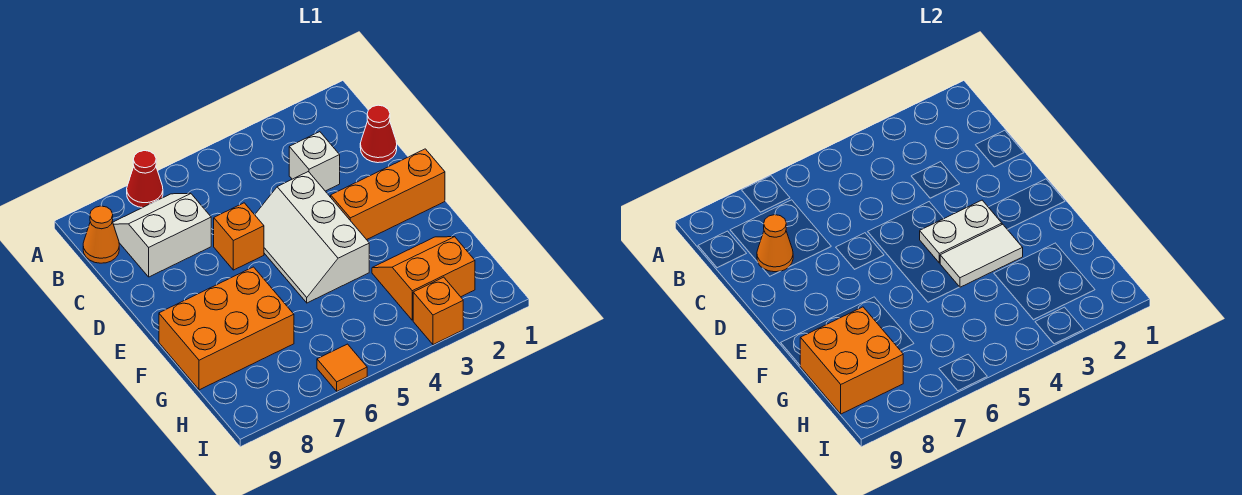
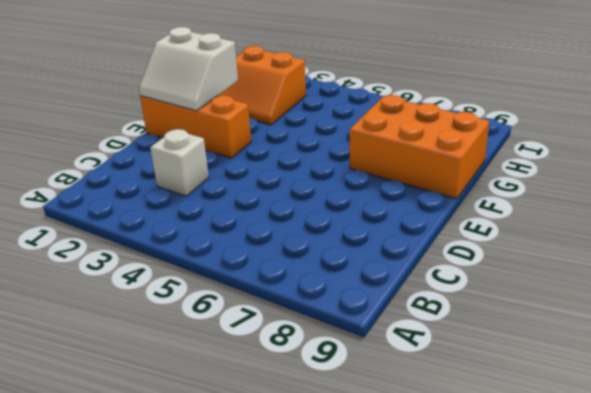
white 2x2 slope [139,27,238,111] -> white 2x2 slope moved to [113,193,211,277]
none -> red 1x1 cone [127,151,163,208]
none -> orange 1x1 cone [83,206,119,263]
none -> red 1x1 cone [360,105,397,163]

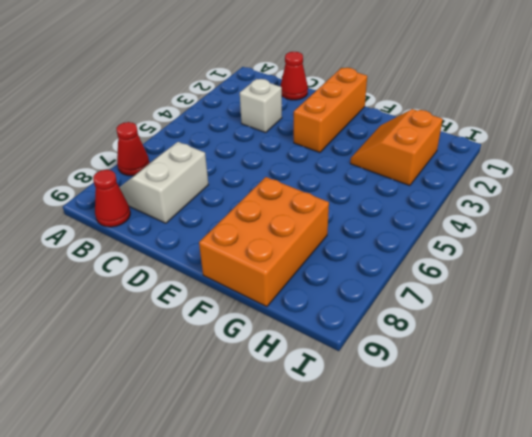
red 1x1 cone [93,170,130,227] -> orange 1x1 cone [83,206,119,263]
none -> white 2x3 slope [255,172,369,303]
none -> orange 1x1 brick [214,203,264,270]
none -> orange 1x1 brick [413,277,463,345]

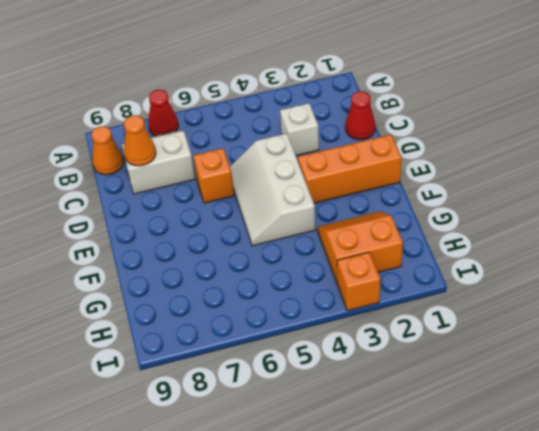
none -> orange 2x3 brick [159,267,294,390]
none -> orange 1x1 tile [317,344,367,391]
none -> white 1x2 plate [920,200,1002,263]

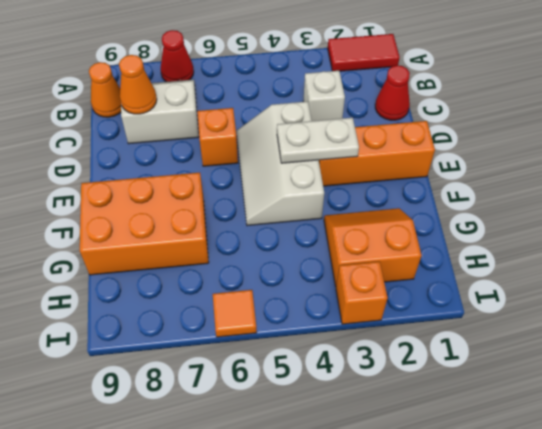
red 1x2 tile [328,34,400,71] -> none
none -> white 1x2 tile [940,224,1023,287]
none -> orange 2x2 brick [800,307,903,414]

